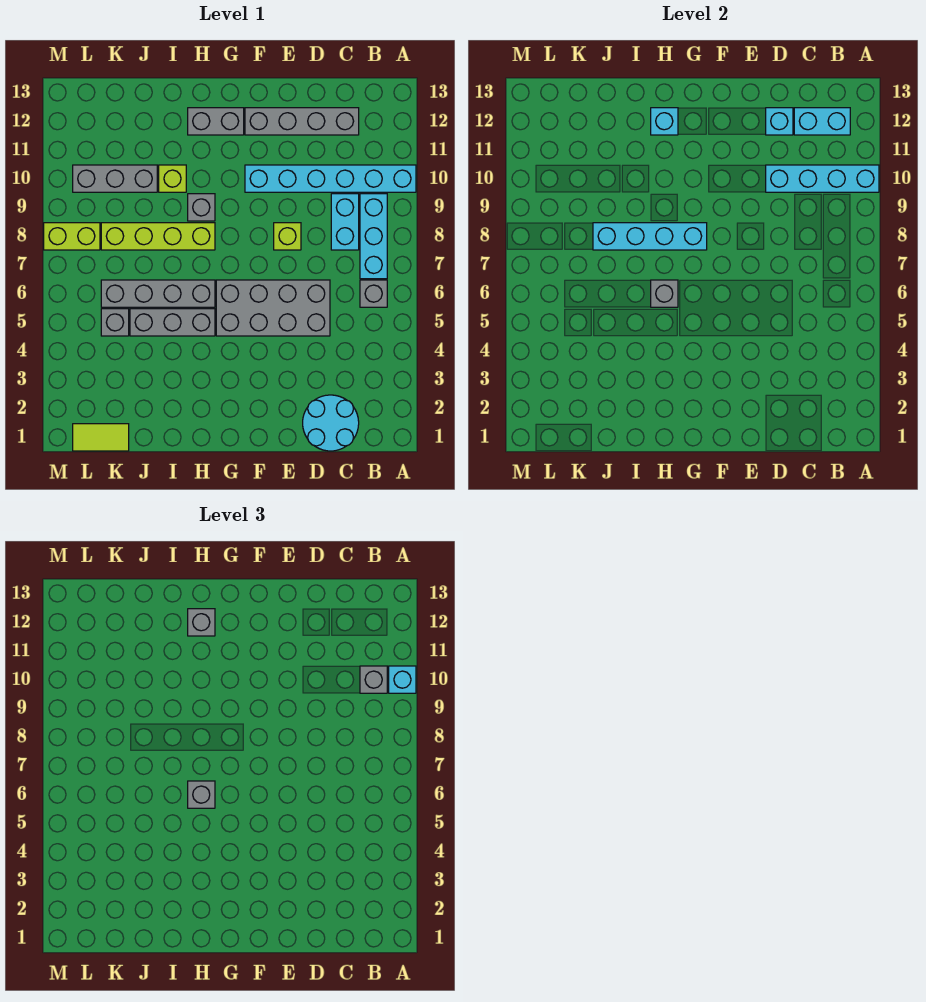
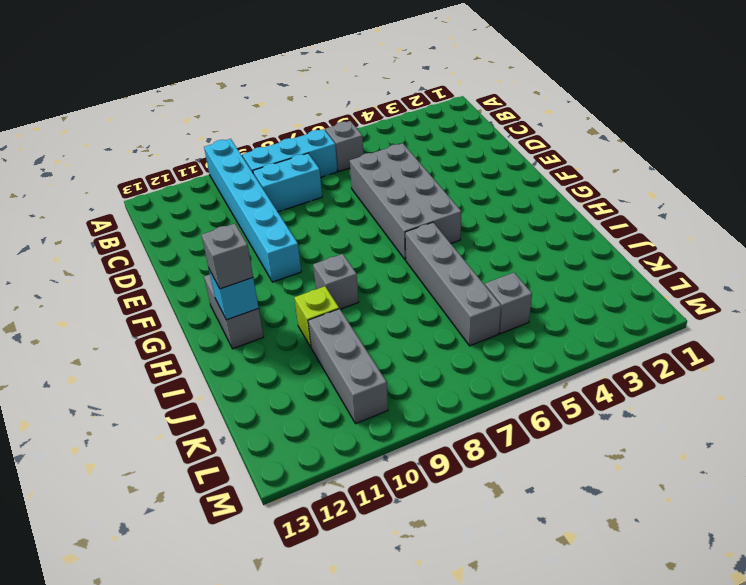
none -> cyan 2x2 round brick [303,395,359,451]
none -> grey 1x4 brick [245,108,359,135]
none -> lime 1x1 brick [274,223,301,250]

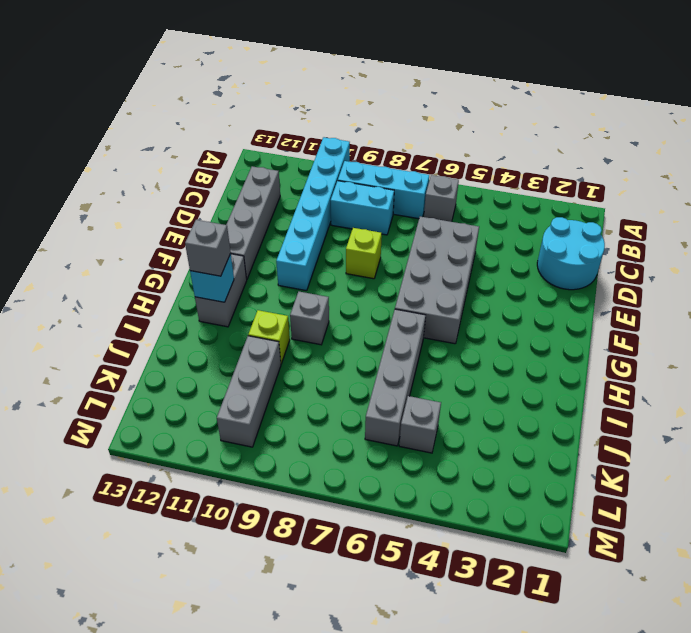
none -> grey 1x3 brick [130,309,215,336]
none -> lime 1x4 brick [101,223,215,250]
none -> lime 1x2 tile [73,424,129,451]

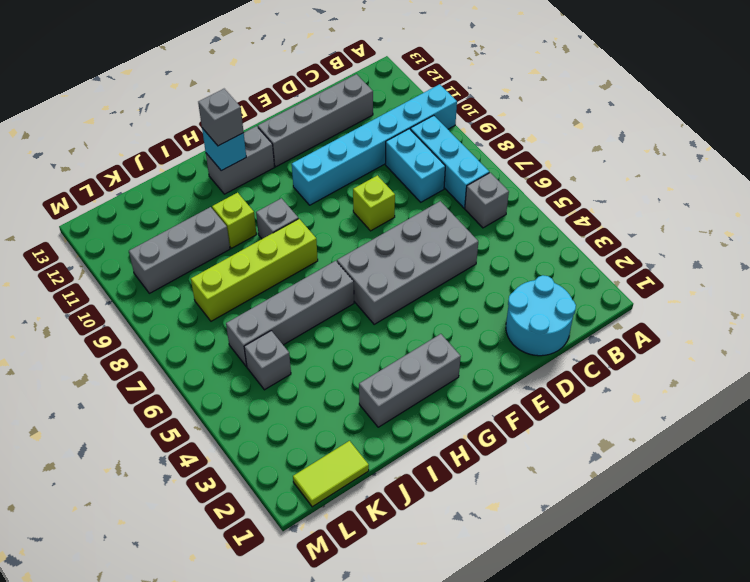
grey 1x3 brick [359,334,461,427] -> grey 1x3 brick moved to [130,309,215,336]
none -> lime 1x2 brick [44,223,100,250]
none -> cyan 1x4 brick [766,165,879,192]
none -> cyan 1x2 brick [794,108,850,135]

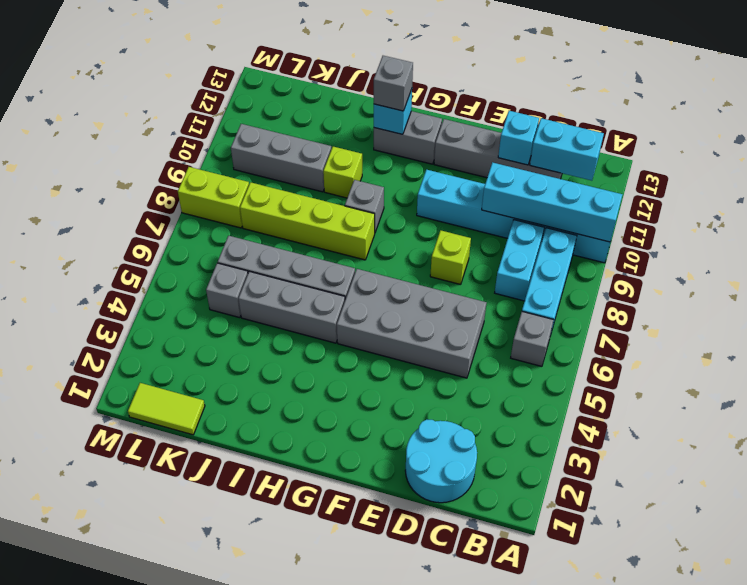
none -> cyan 1x4 brick [593,223,707,250]
none -> grey 1x1 brick [651,280,678,307]
none -> cyan 1x1 brick [389,666,416,693]

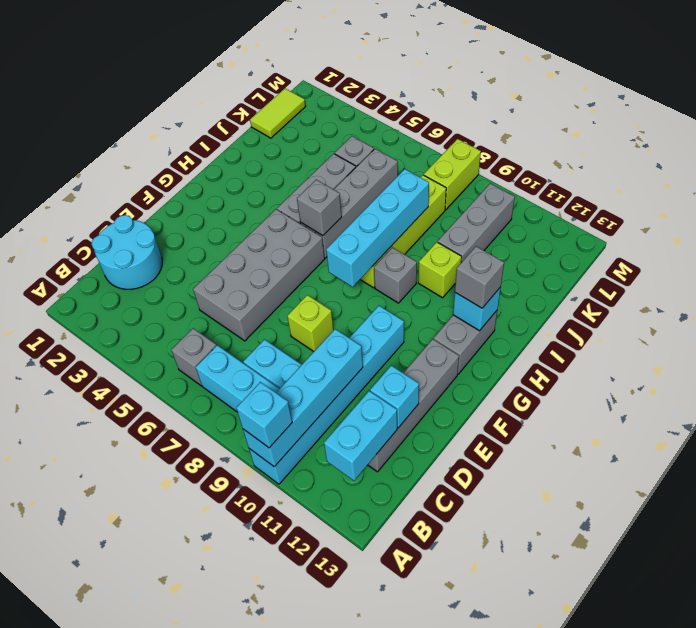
none -> grey 1x1 brick [360,666,387,693]
none -> grey 1x1 brick [188,781,215,808]

